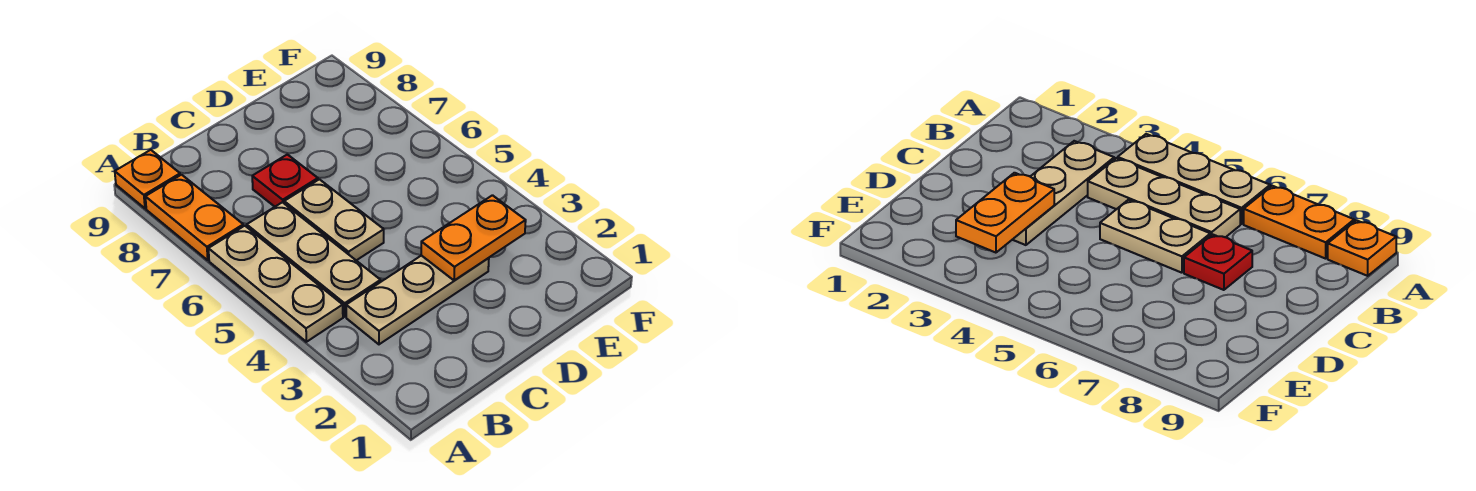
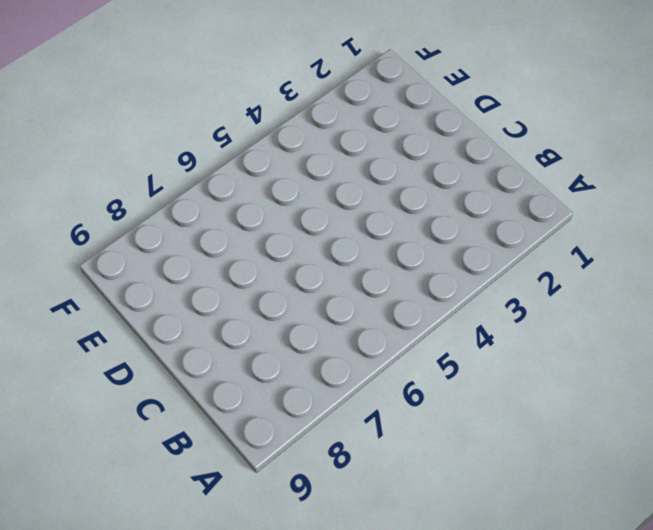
none -> tan 1x3 plate [208,226,343,342]
none -> orange 1x2 plate [145,175,243,260]

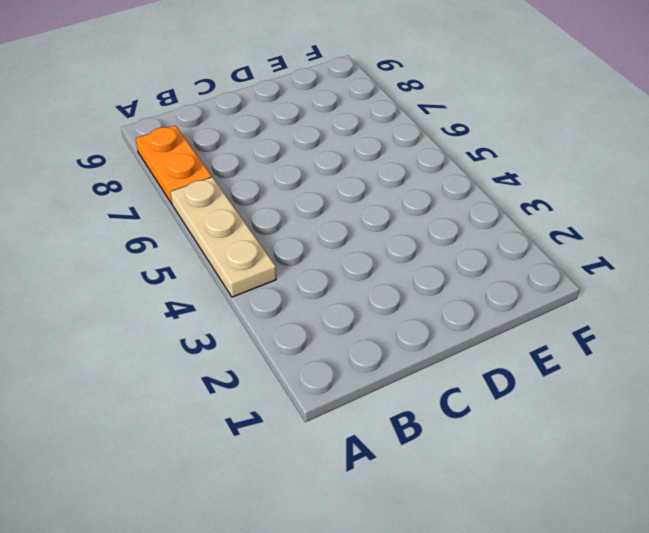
none -> orange 1x1 plate [115,150,180,208]
none -> tan 1x3 plate [346,255,489,344]

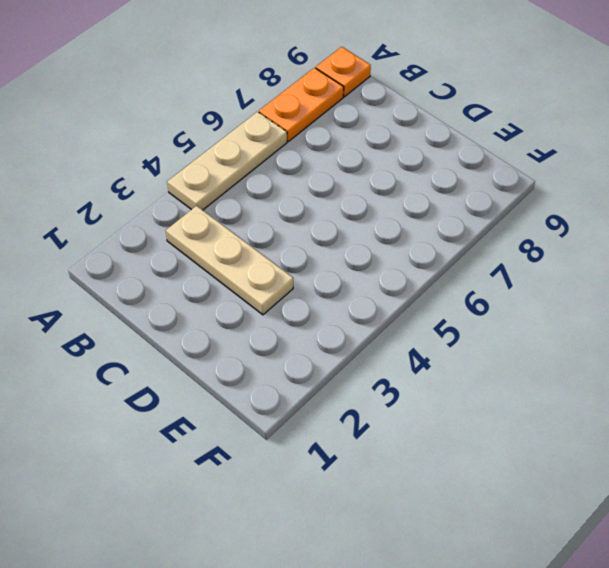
none -> tan 1x3 plate [247,202,381,317]
none -> tan 1x2 plate [284,179,384,261]

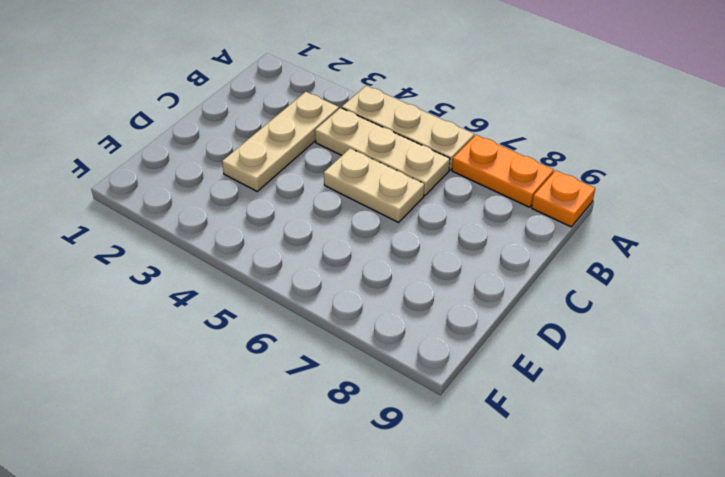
none -> red 1x1 plate [252,154,318,207]
none -> orange 1x2 plate [421,195,526,280]

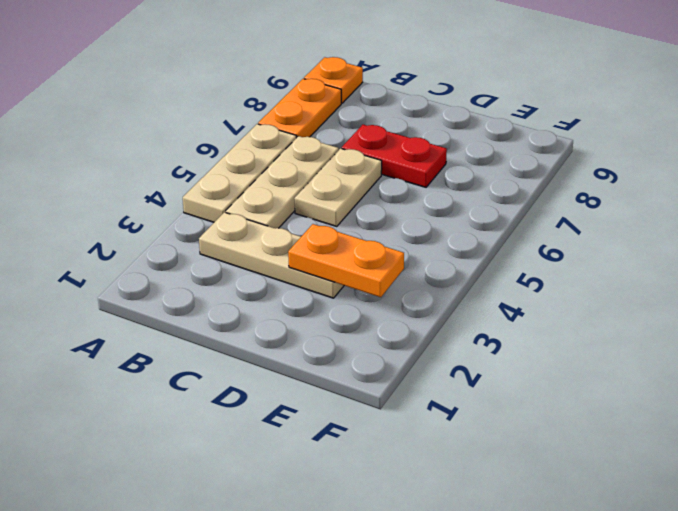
red 1x2 plate [342,125,447,187] -> red 1x1 plate [252,154,318,207]

